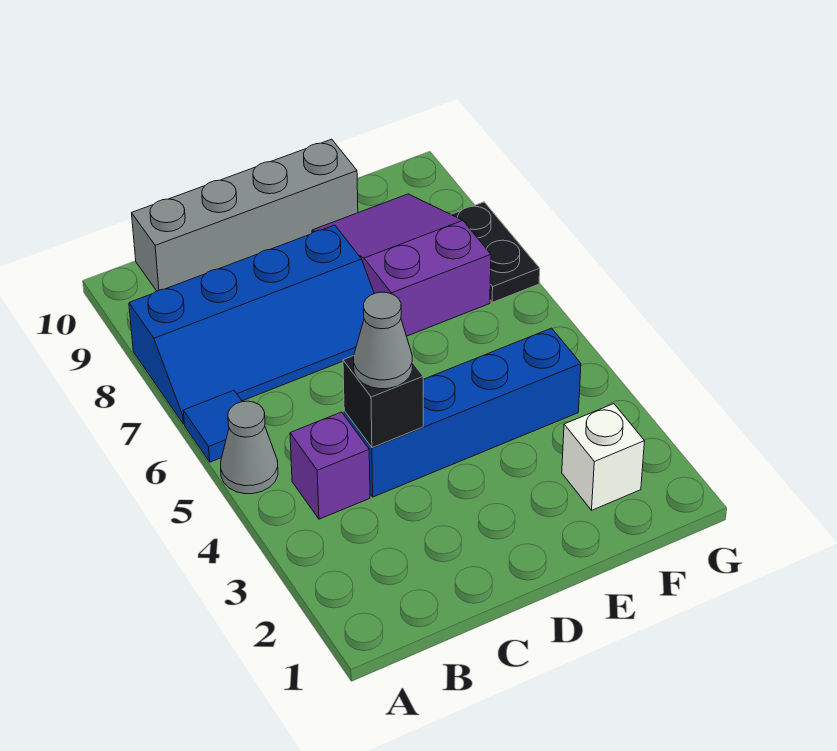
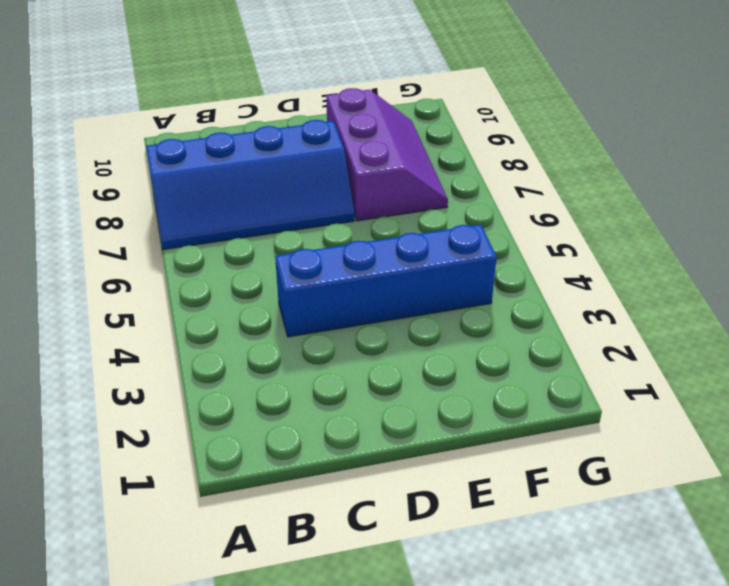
purple 2x3 slope [326,88,448,221] -> purple 2x3 slope turned to [312,194,491,336]
none -> grey 1x1 cone [221,401,278,494]
none -> blue 1x1 tile [183,390,242,462]

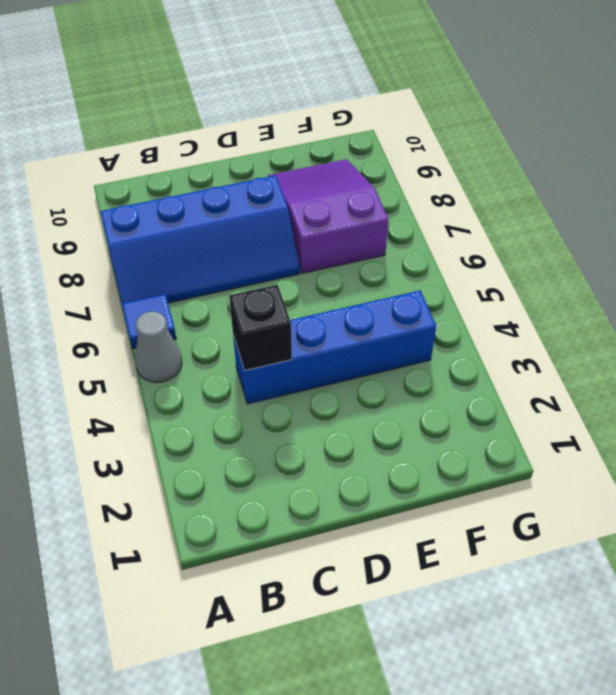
none -> purple 1x1 brick [290,412,370,519]
none -> grey 1x4 brick [132,139,358,291]

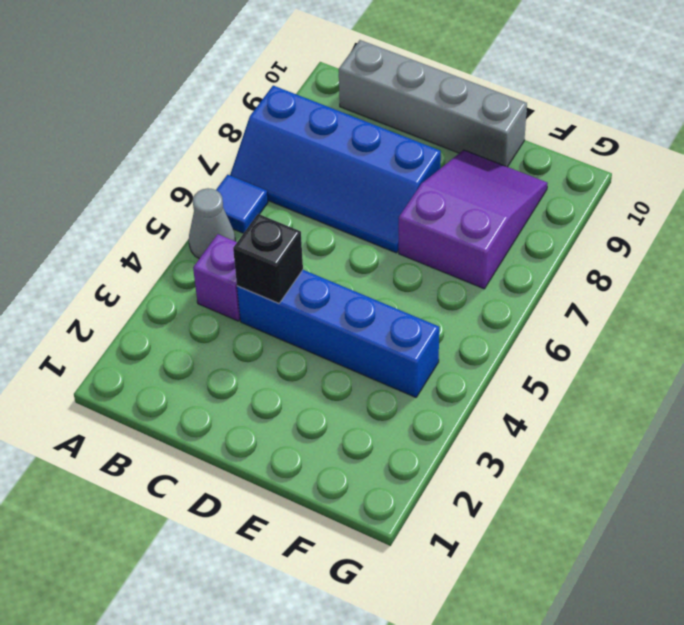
none -> white 1x1 brick [562,404,644,510]
none -> black 1x2 plate [451,202,540,302]

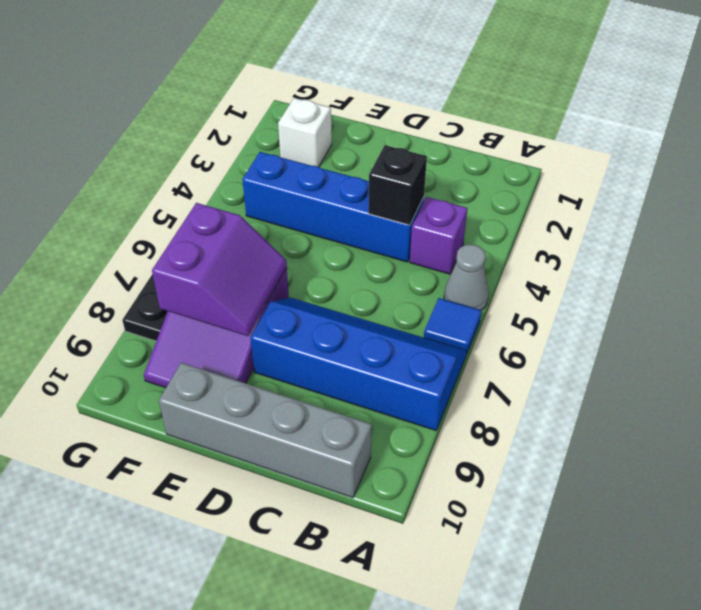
purple 2x2 slope [152,203,287,336] -> none
none -> grey 1x1 cone [354,292,412,389]

